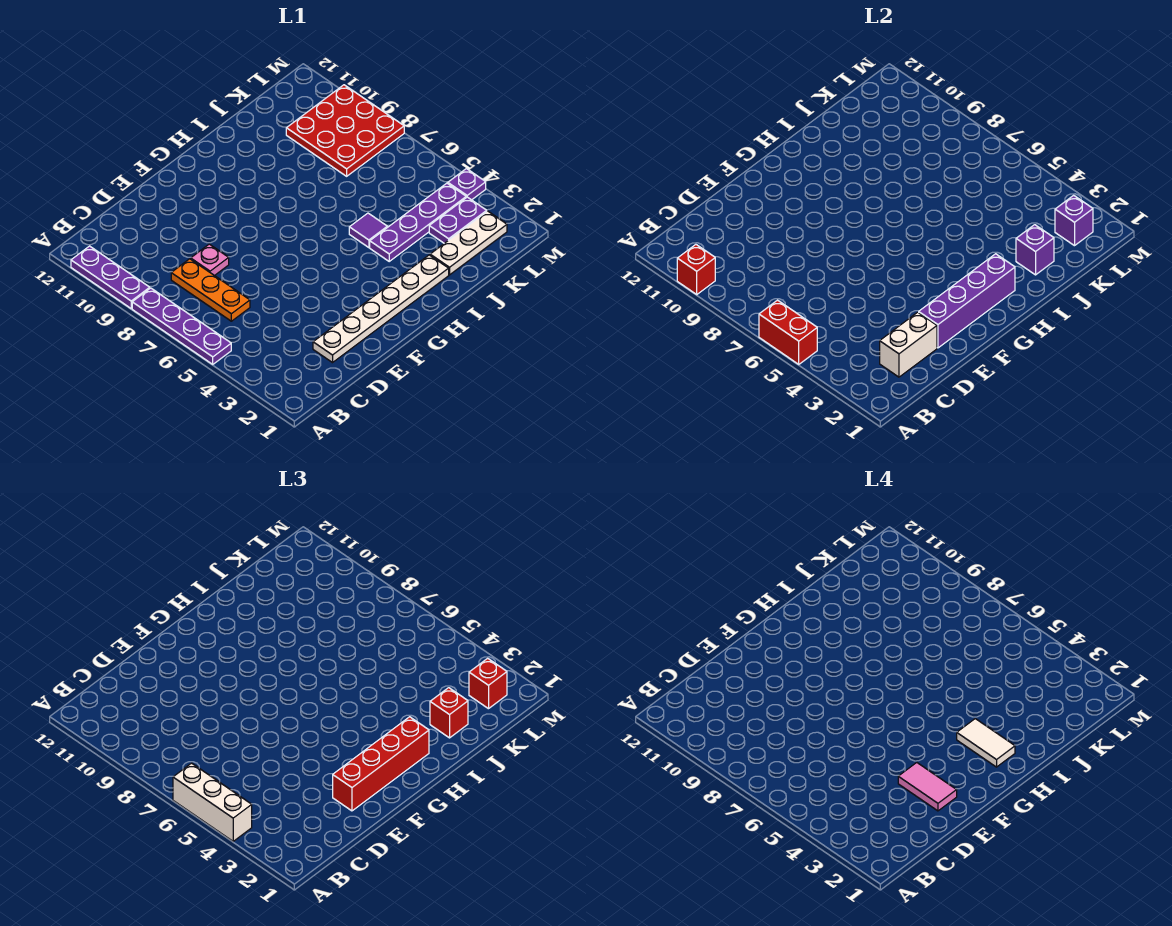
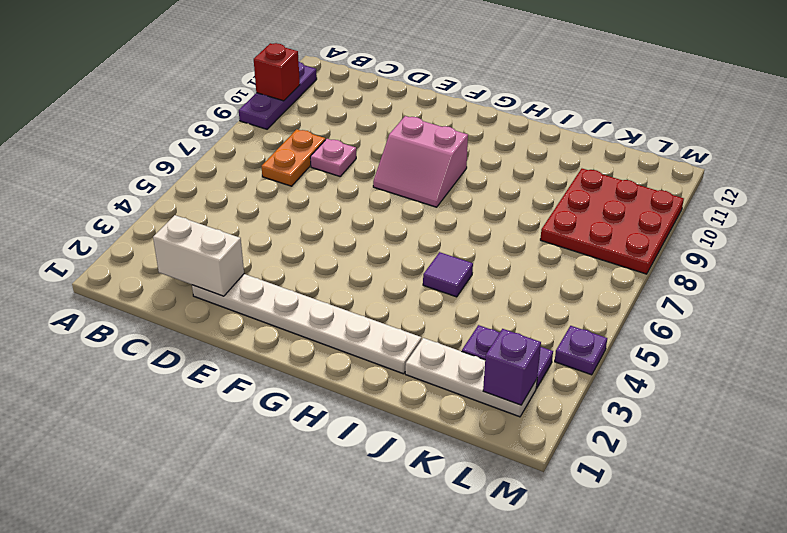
orange 1x2 plate [261,129,325,186] -> orange 1x3 plate [171,259,250,321]
pink 2x2 slope [373,116,468,207] -> none
none -> purple 1x4 plate [132,288,231,364]
none -> purple 1x4 plate [370,183,466,261]
none -> red 1x2 brick [759,300,817,364]

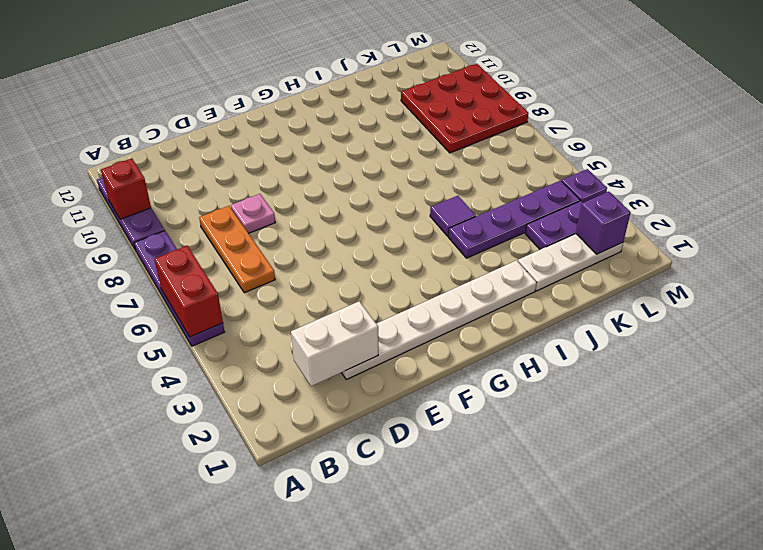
none -> purple 1x4 brick [919,254,1015,348]
none -> purple 1x1 brick [1016,225,1054,275]
none -> white 1x3 brick [173,763,252,841]

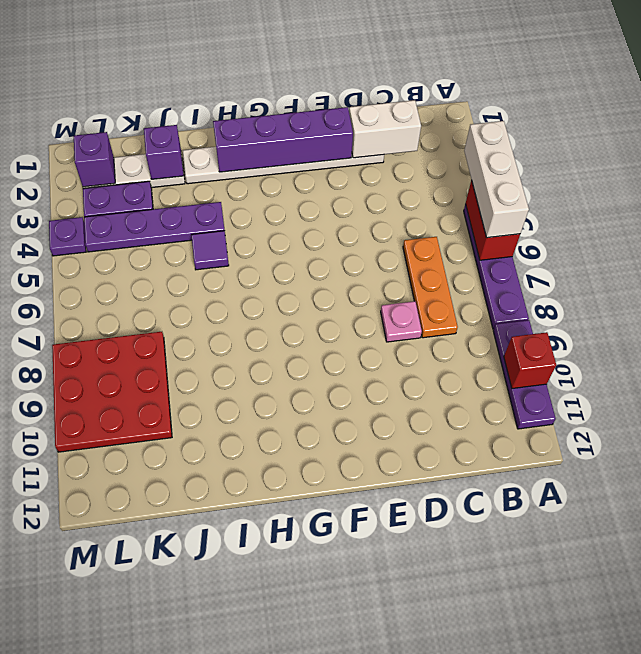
none -> red 1x4 brick [333,717,429,811]
none -> red 1x1 brick [430,688,468,738]
none -> red 1x1 brick [469,658,507,709]

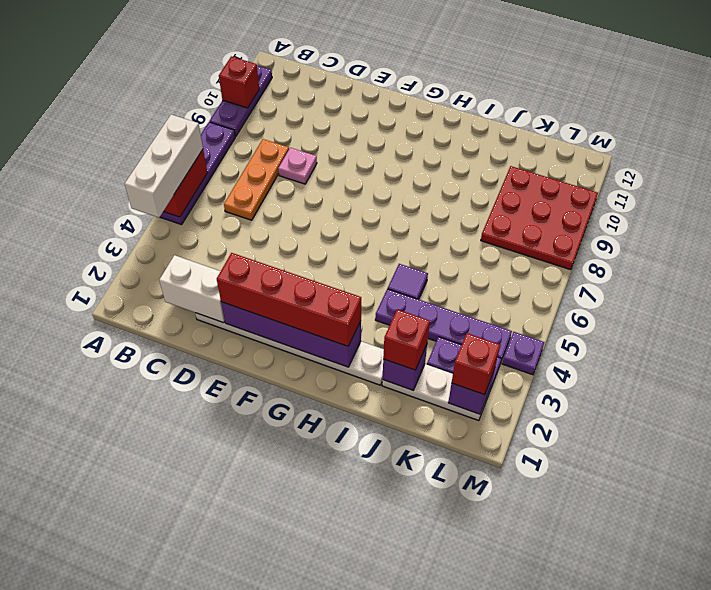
none -> pink 1x2 tile [898,763,957,811]
none -> white 1x2 tile [957,719,1015,767]

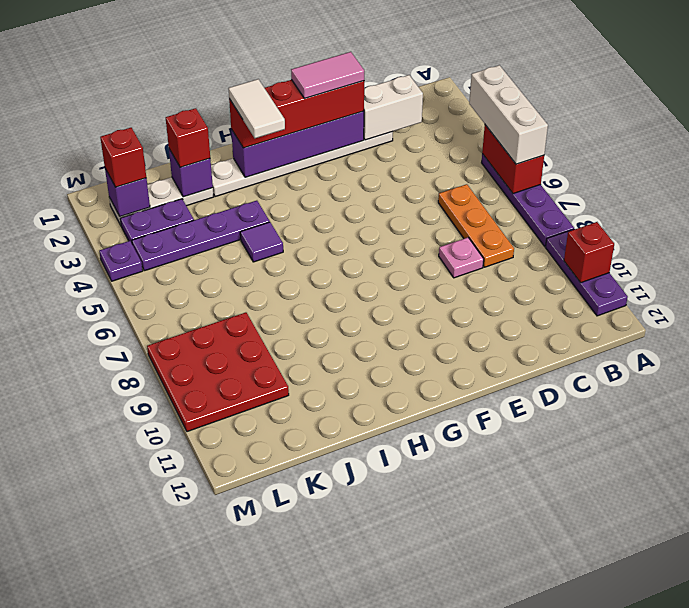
pink 1x2 tile [291,52,364,98] -> pink 1x2 tile turned to [898,763,957,811]

